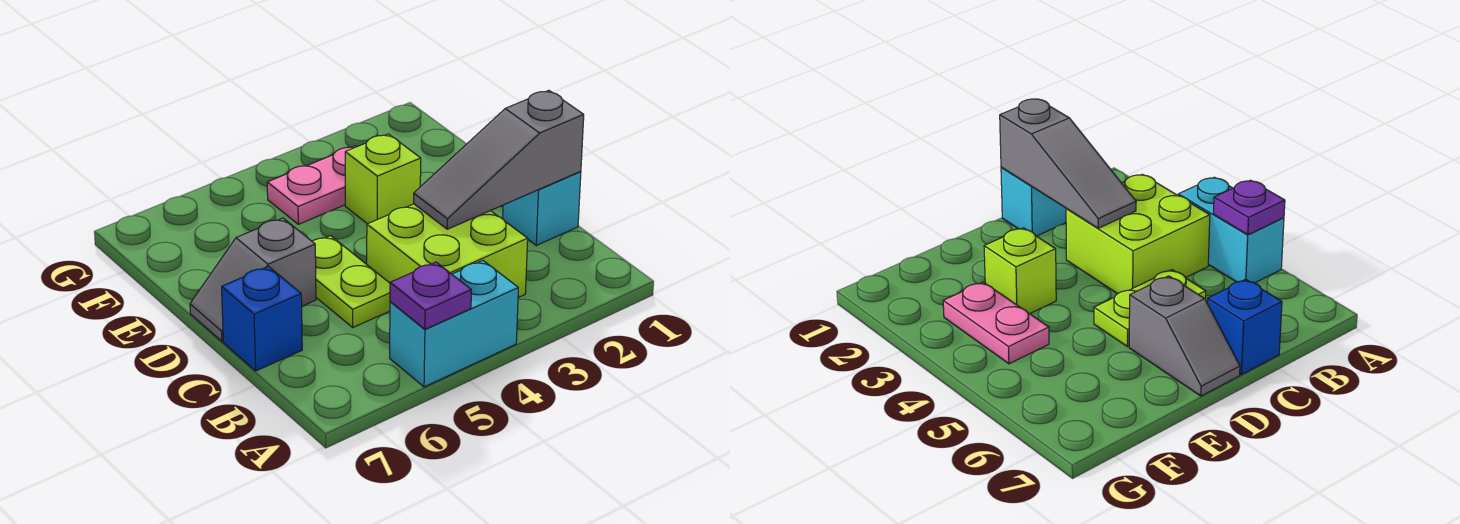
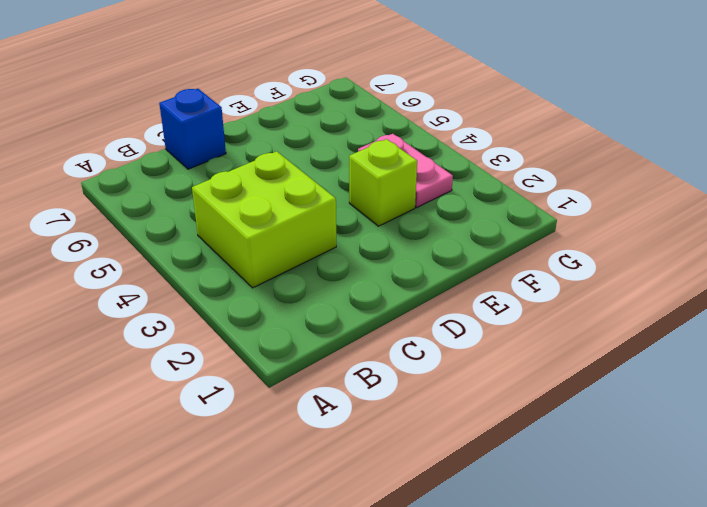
none -> cyan 1x2 brick [390,261,518,387]
none -> cyan 1x1 brick [503,171,581,245]

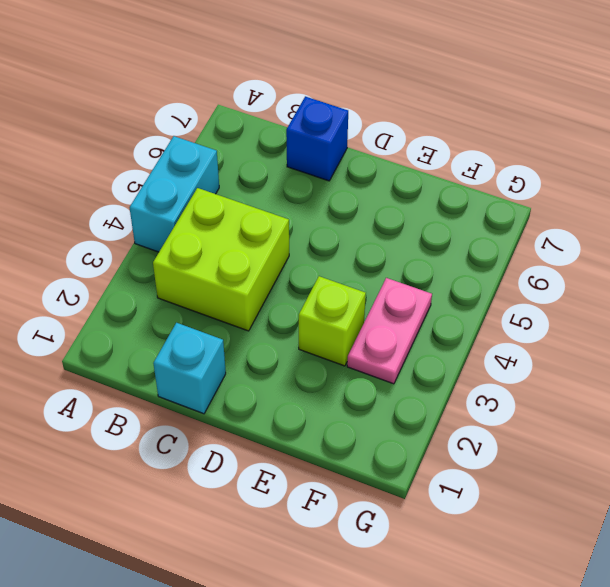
none -> lime 1x2 plate [312,236,390,327]
none -> grey 1x2 slope [190,218,316,341]

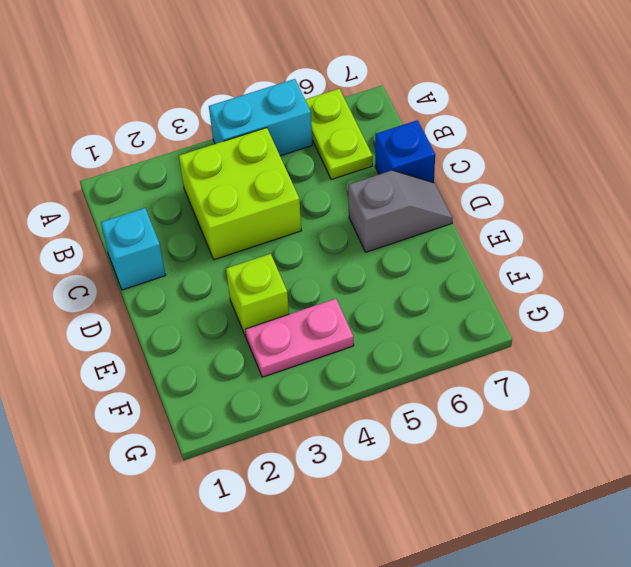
lime 1x2 plate [305,89,373,180] -> lime 1x2 plate moved to [312,236,390,327]
none -> purple 1x1 plate [390,262,471,329]
none -> grey 1x3 slope [414,90,584,229]

